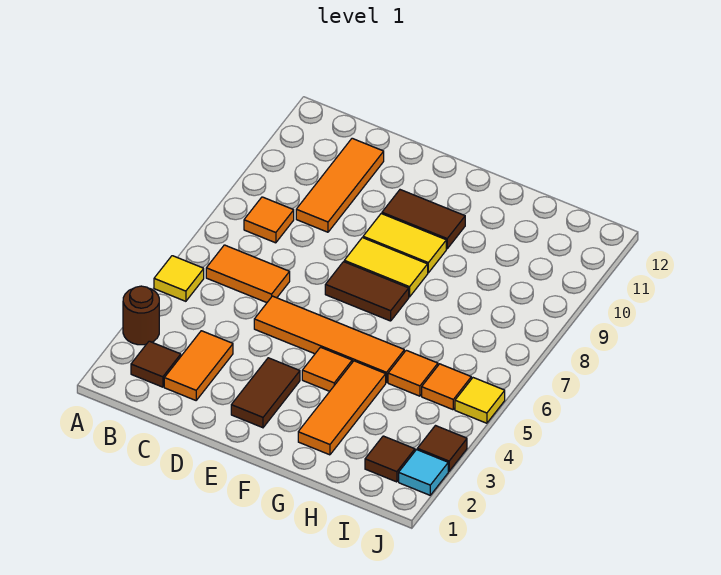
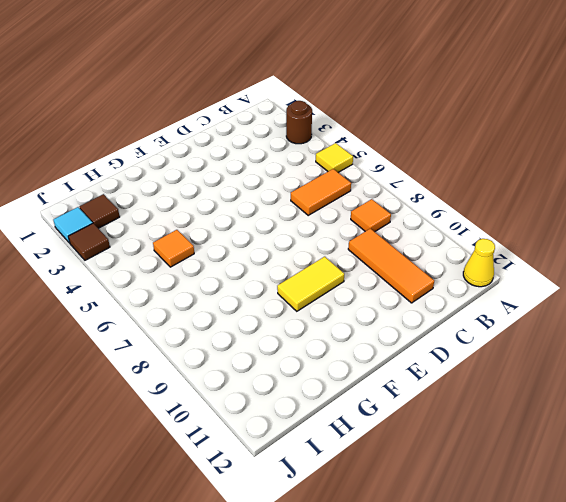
yellow 1x1 cone [463,239,495,287] -> none
none -> brown 1x1 tile [131,341,181,387]
none -> orange 1x2 tile [164,331,233,400]
none -> orange 1x4 tile [254,296,404,383]

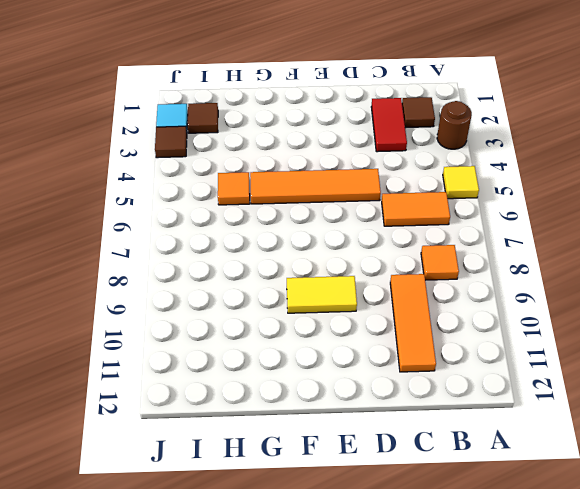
red 1x2 tile [371,98,407,152] -> orange 1x2 tile [164,331,233,400]
none -> brown 1x2 tile [231,358,300,428]
none -> brown 1x2 tile [325,262,409,321]
none -> yellow 1x2 tile [344,238,428,297]

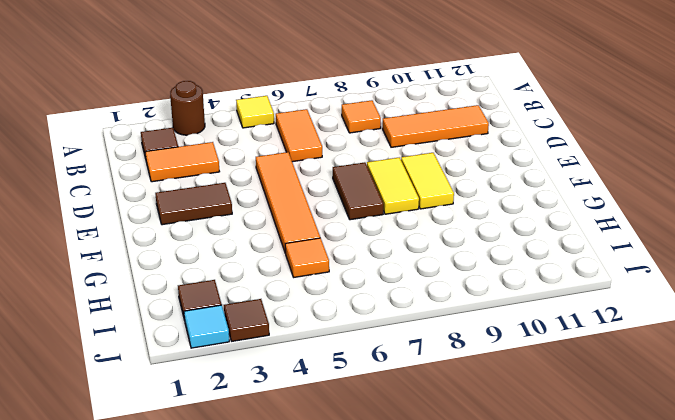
none -> brown 1x2 tile [382,190,465,249]
none -> orange 1x1 tile [302,347,352,391]
none -> orange 1x3 tile [298,361,386,455]

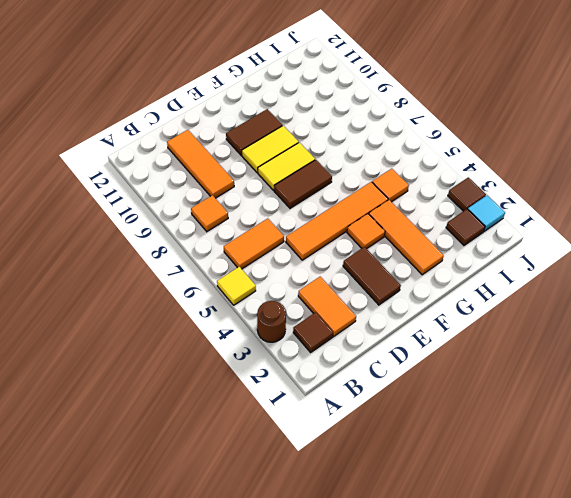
none -> orange 1x1 tile [422,364,471,410]
none -> yellow 1x1 tile [455,378,505,423]

